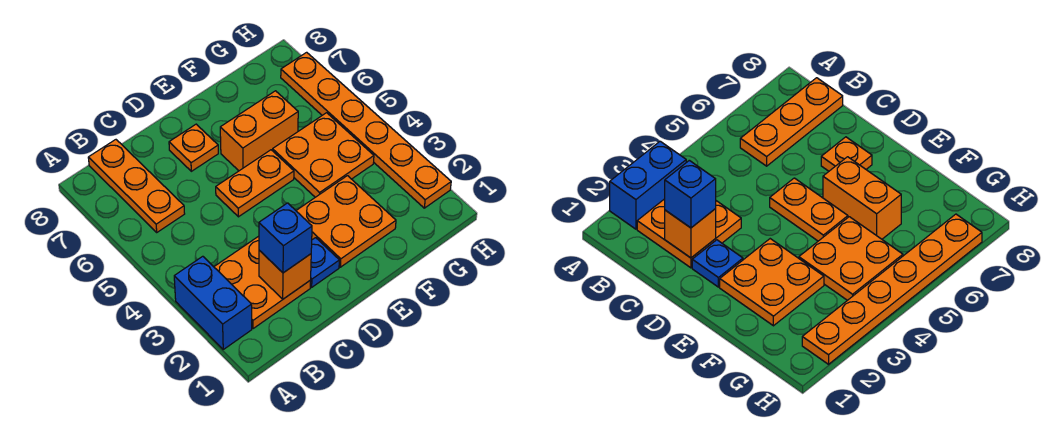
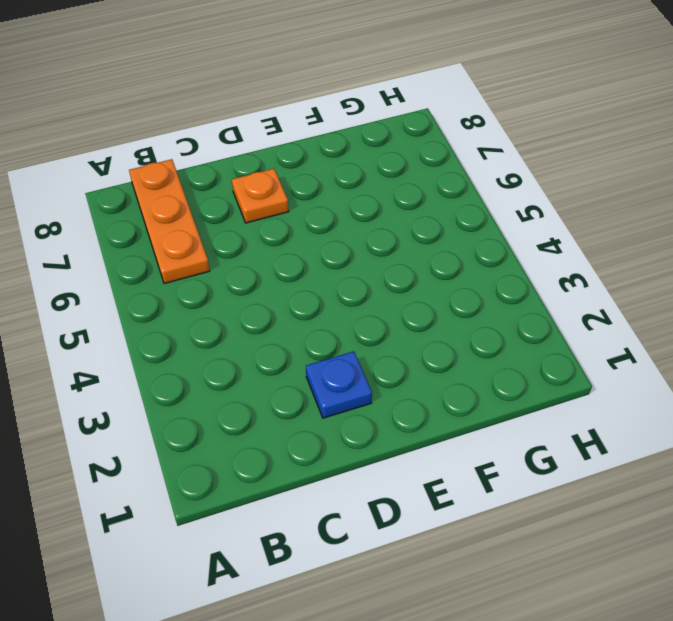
none -> blue 1x2 brick [174,256,252,349]
none -> orange 2x2 plate [214,236,311,329]
none -> orange 1x2 plate [216,150,294,217]

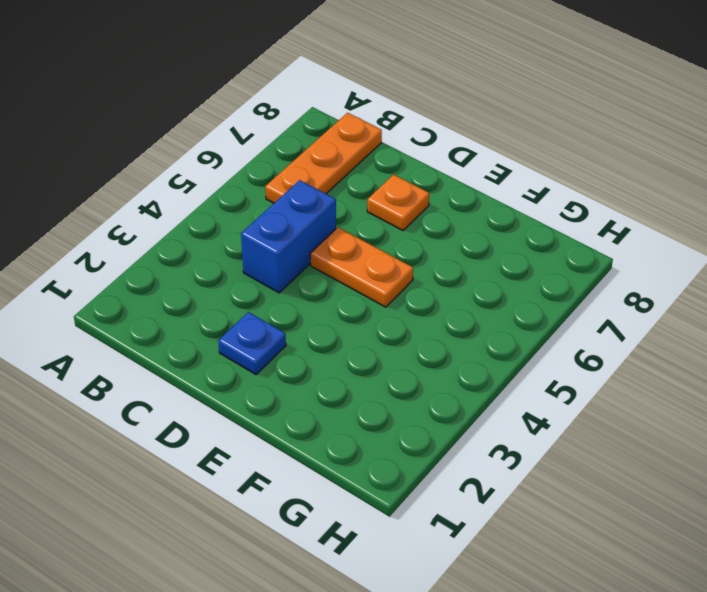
blue 1x2 brick [241,180,336,293] -> blue 1x2 brick moved to [174,256,252,349]
none -> orange 2x2 plate [214,236,311,329]
none -> orange 2x2 plate [296,176,396,267]
none -> orange 1x2 brick [220,91,298,171]

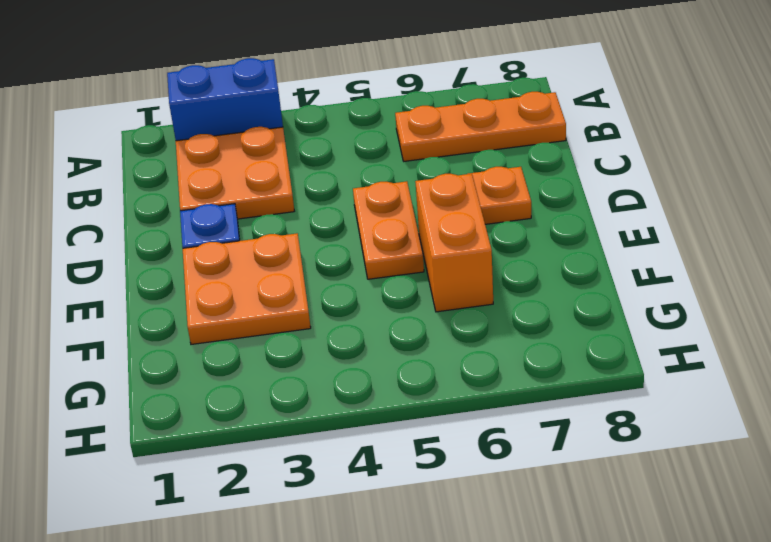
none -> orange 2x2 plate [273,113,374,197]
none -> orange 1x6 plate [281,52,451,208]
none -> orange 1x1 brick [259,250,311,299]

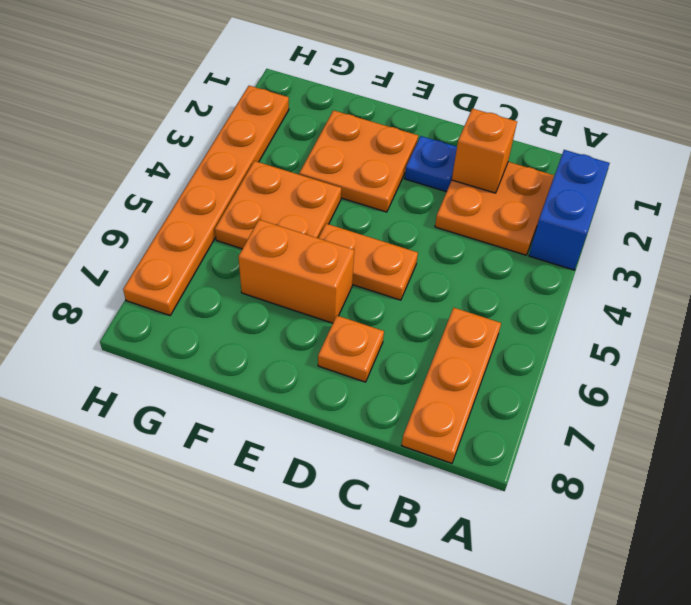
none -> blue 1x1 brick [259,203,312,273]

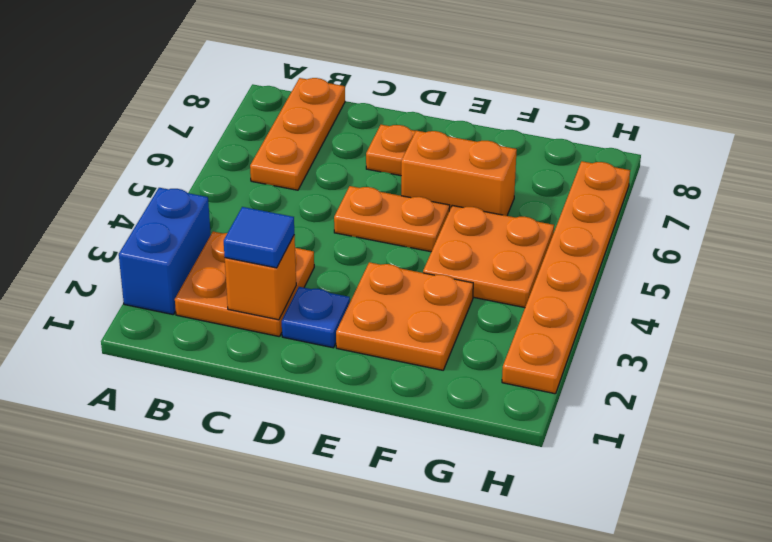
blue 1x1 tile [224,207,294,268] -> blue 1x1 brick [259,203,312,273]

